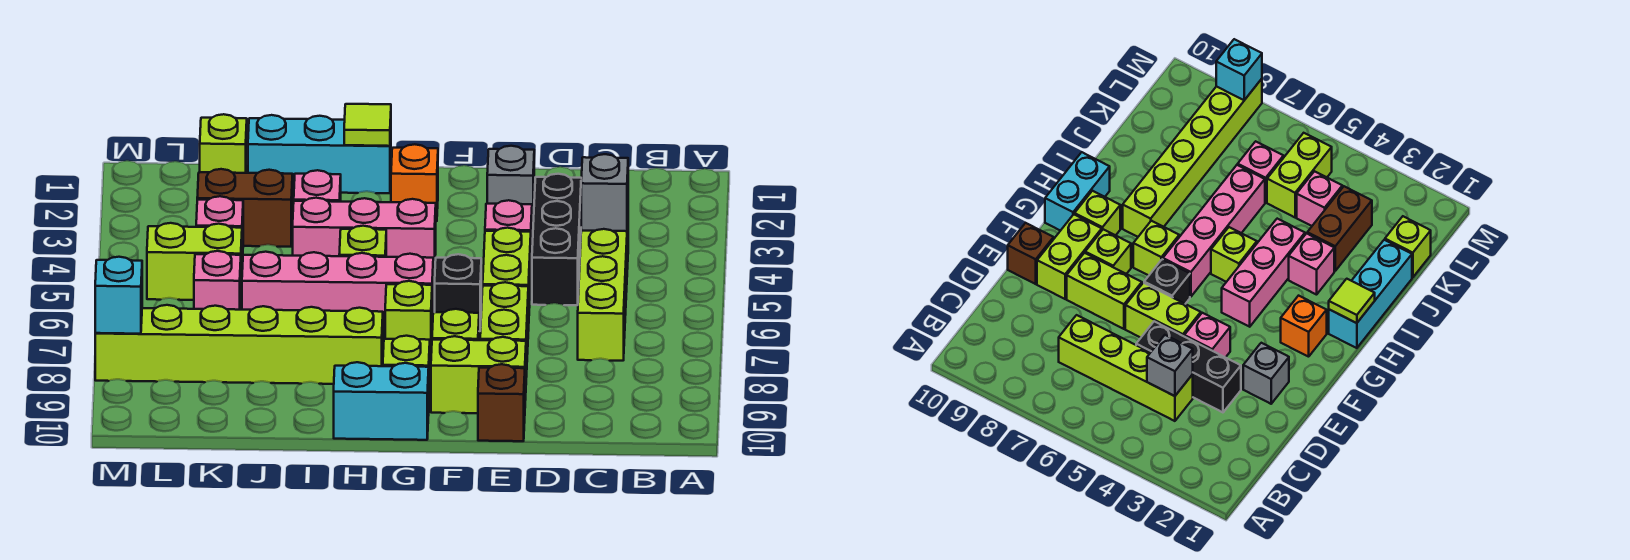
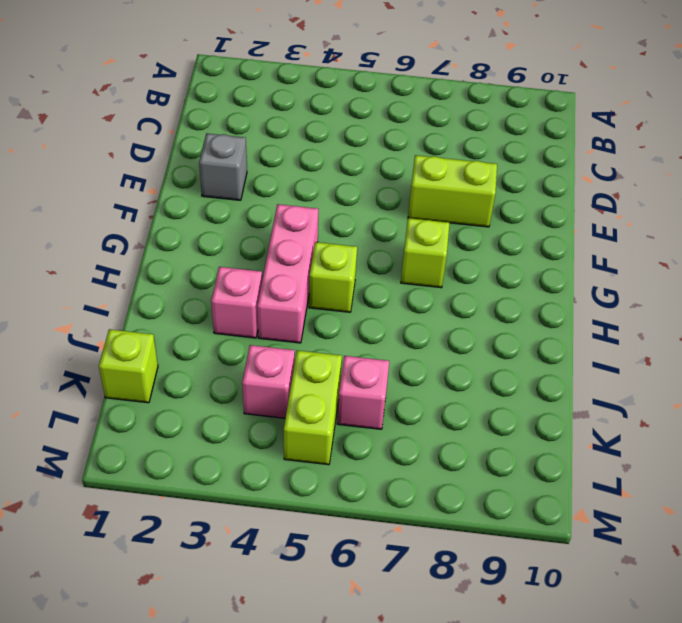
none -> lime 1x4 brick [578,222,628,361]
none -> black 1x3 brick [532,174,581,305]
none -> pink 1x1 brick [485,200,532,262]

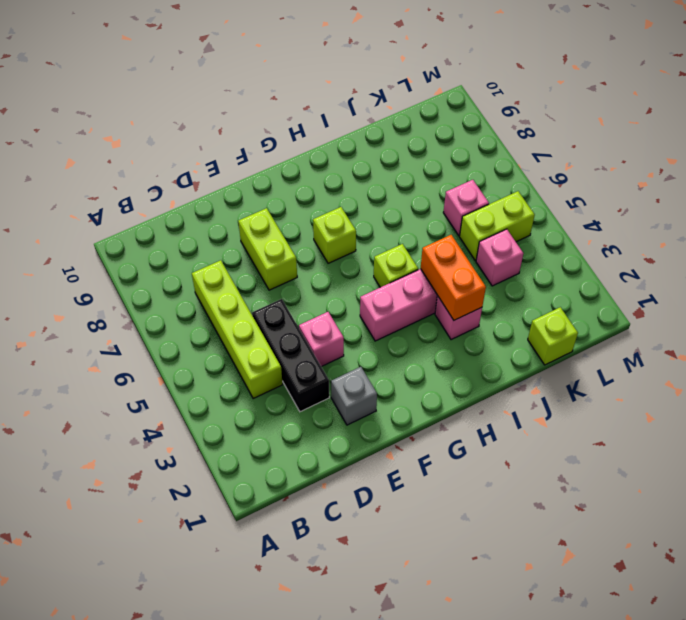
orange 1x2 brick [421,235,486,320] -> none
none -> lime 1x2 brick [483,228,531,331]
none -> lime 1x2 brick [431,336,526,413]
none -> brown 1x1 brick [478,364,525,441]

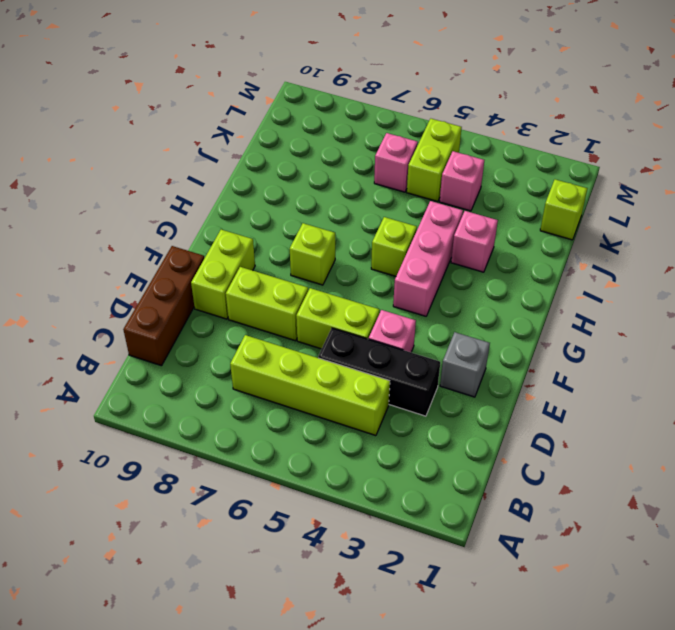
brown 1x3 brick [123,246,204,366] -> brown 1x1 brick [478,364,525,441]
none -> black 1x1 brick [435,254,481,331]
none -> lime 1x1 brick [432,309,479,340]
none -> orange 1x1 brick [391,144,438,221]

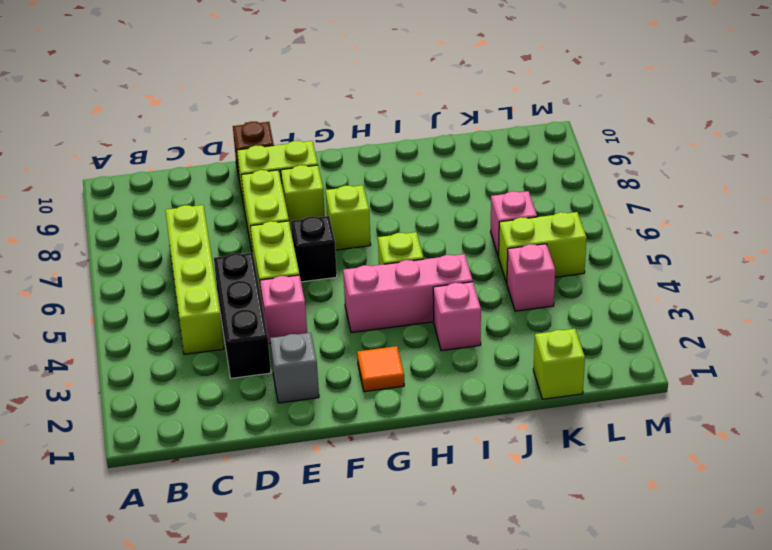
orange 1x1 tile [357,346,404,392] -> orange 1x1 brick [391,144,438,221]
none -> pink 1x4 brick [242,252,433,330]
none -> lime 1x1 brick [383,336,430,393]
none -> cyan 1x2 brick [334,362,429,440]

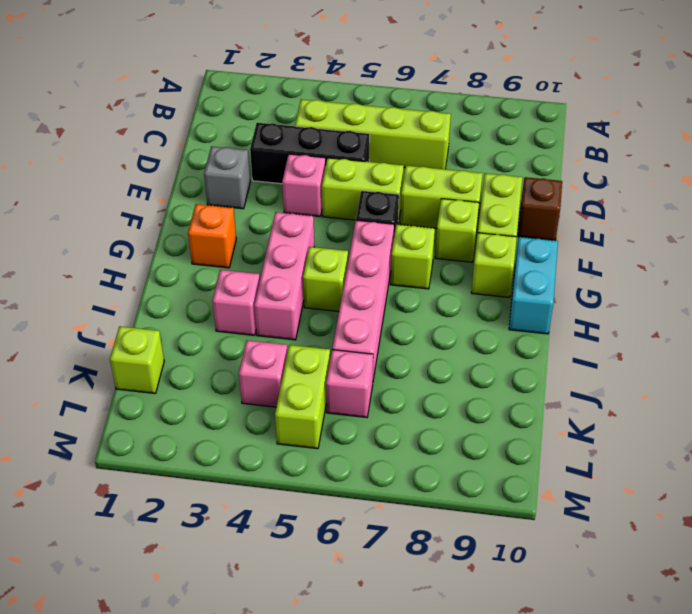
none -> cyan 1x3 brick [248,115,391,193]
none -> lime 1x6 brick [95,305,383,384]
none -> brown 1x2 brick [197,169,293,247]

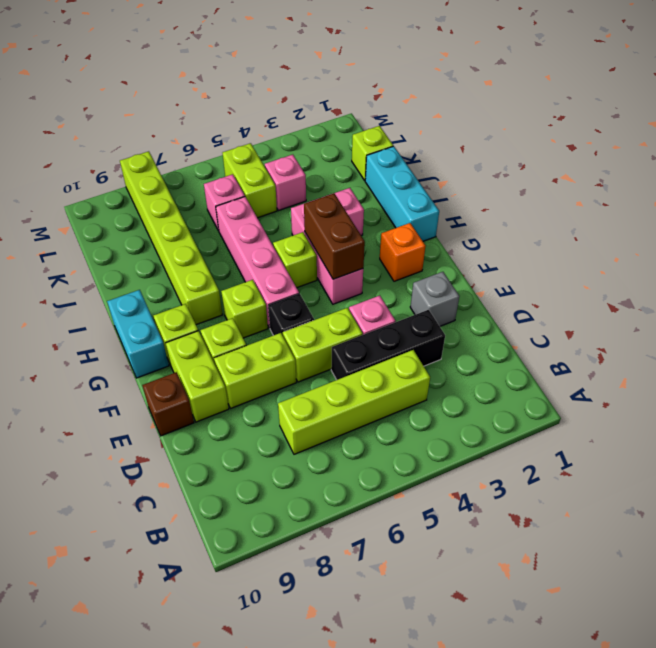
brown 1x2 brick [304,193,365,279] -> brown 1x2 brick moved to [197,169,293,247]
none -> grey 1x1 brick [581,154,628,231]
none -> lime 1x1 tile [344,104,391,146]
none -> cyan 1x1 brick [95,257,142,334]

